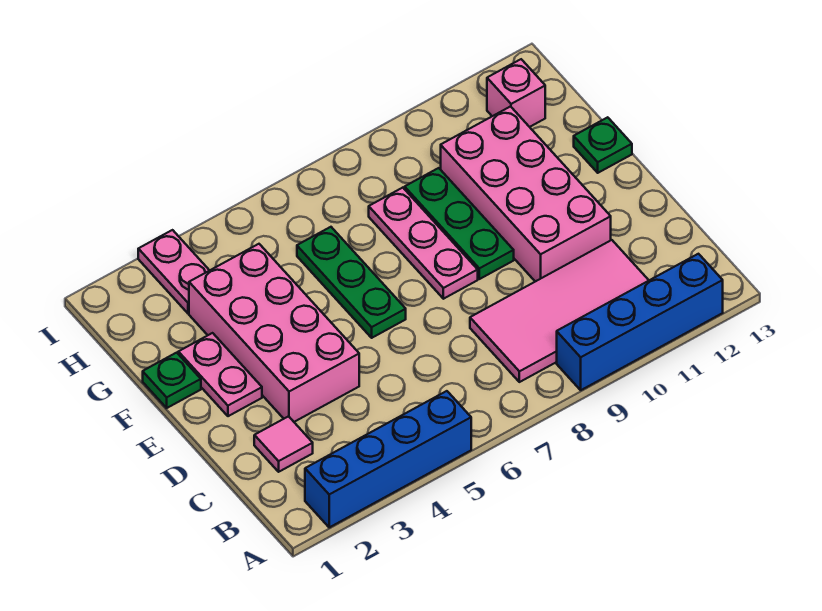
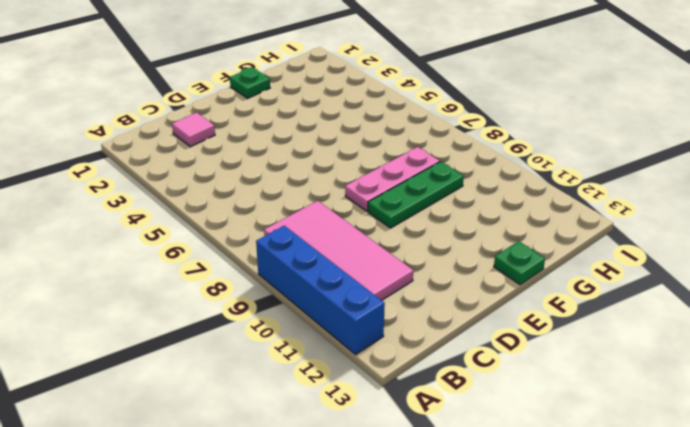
none -> blue 1x4 brick [305,391,471,527]
none -> pink 2x4 brick [189,244,359,422]
none -> pink 2x4 brick [441,107,611,282]

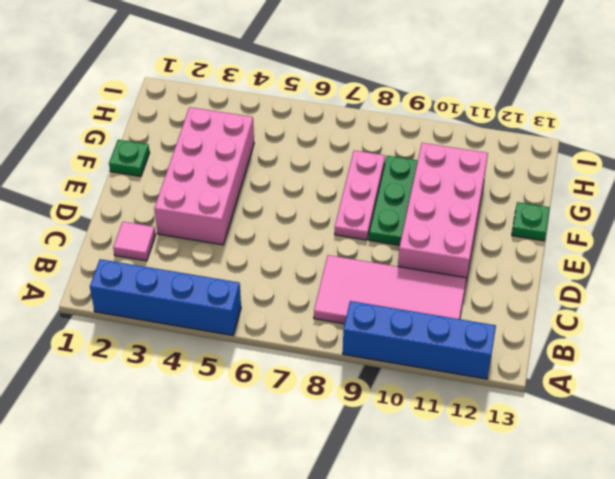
none -> pink 1x2 plate [178,333,262,416]
none -> green 1x3 plate [297,227,406,338]
none -> pink 1x2 plate [138,230,210,313]

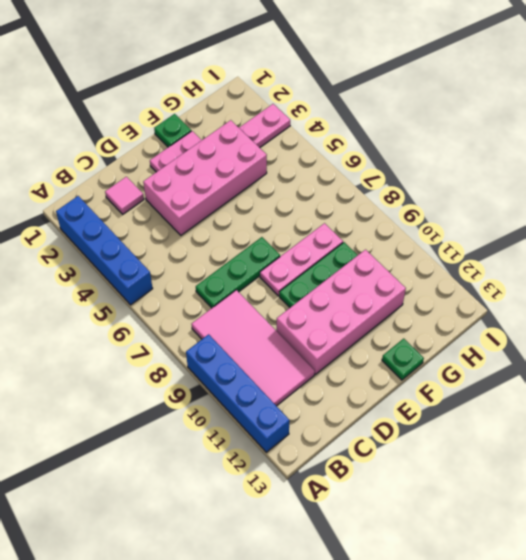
green 1x3 plate [196,237,280,308] -> green 1x3 plate moved to [297,227,406,338]
none -> pink 1x1 brick [487,59,545,127]

